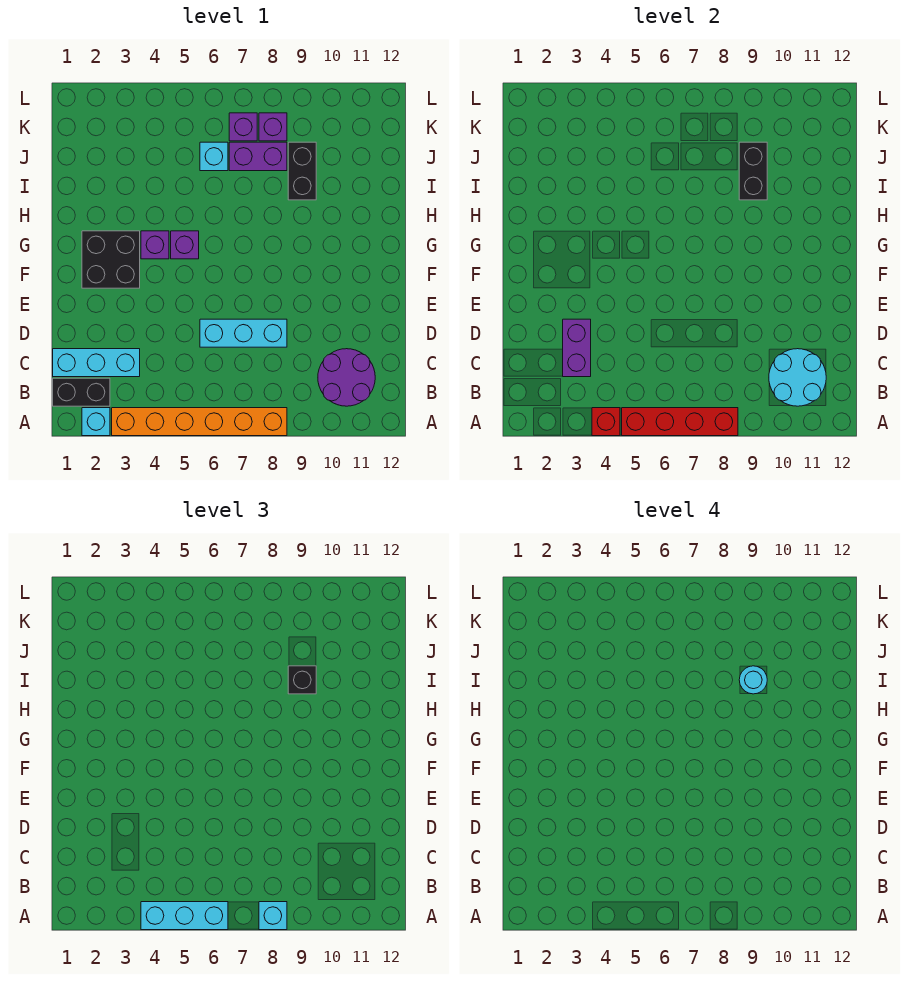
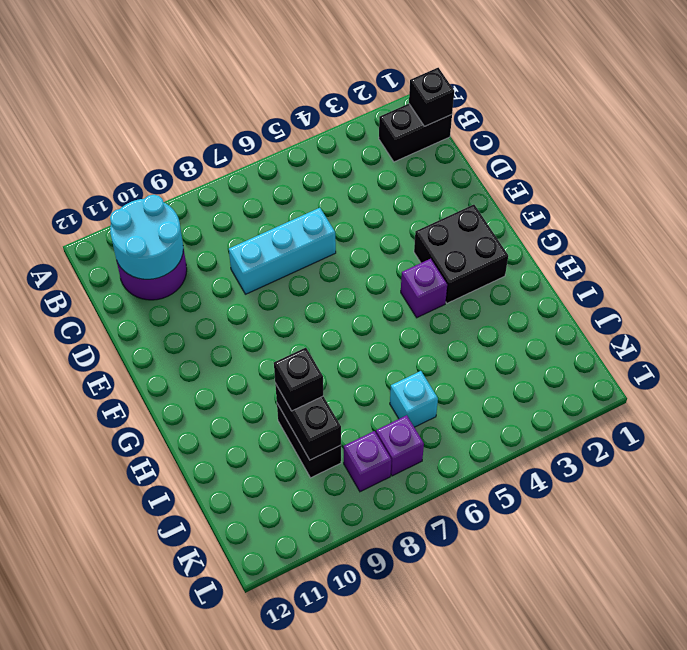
black 1x1 brick [409,68,454,126] -> none
none -> cyan 1x1 brick [82,408,110,436]
none -> orange 1x6 brick [112,408,287,436]
none -> cyan 1x3 brick [53,349,140,377]

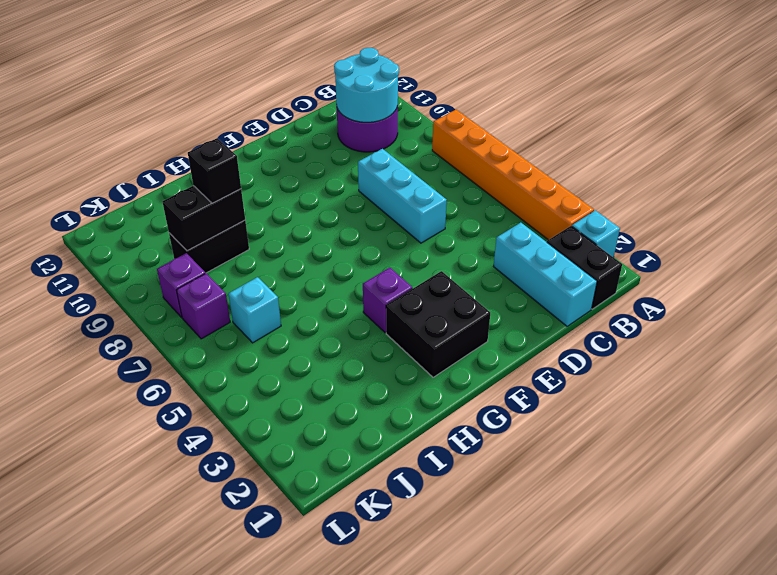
none -> purple 1x1 brick [171,231,199,259]
none -> purple 1x2 brick [229,142,287,171]
none -> red 1x1 brick [592,408,620,436]

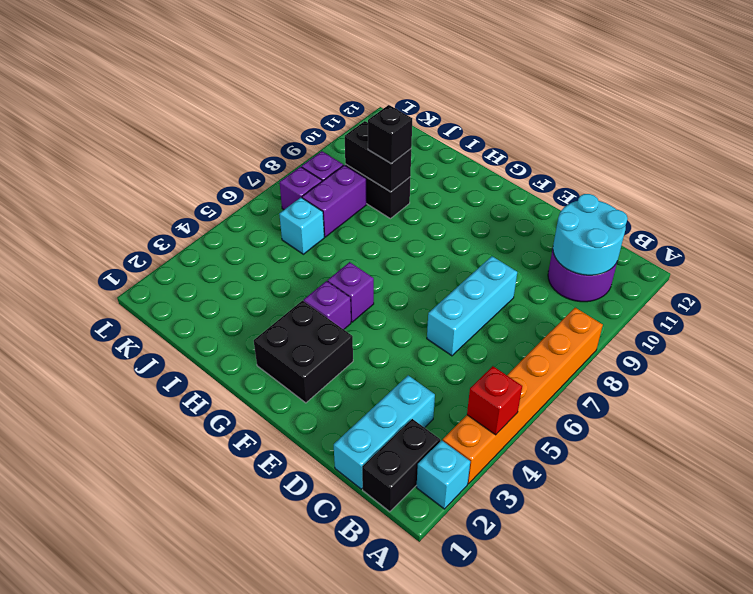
none -> red 1x4 brick [622,408,738,436]
none -> purple 1x2 brick [563,319,591,377]
none -> cyan 1x3 brick [141,902,228,930]

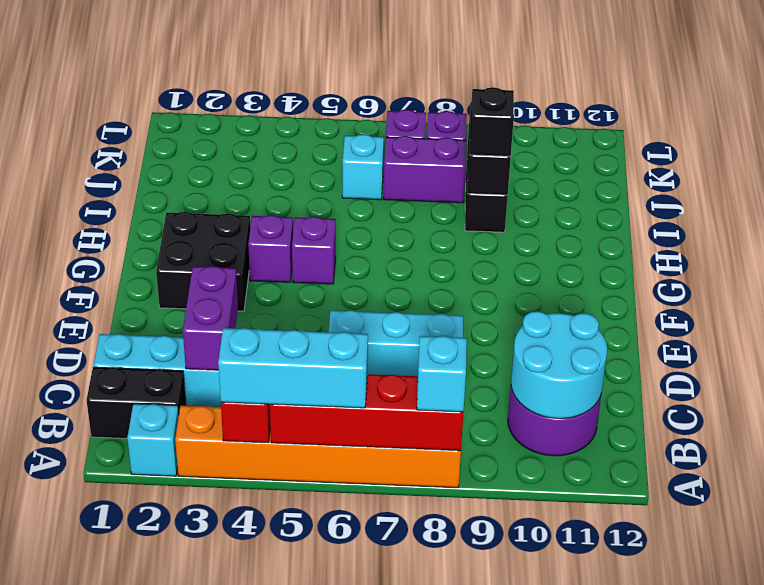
none -> cyan 1x1 round brick [739,666,767,694]

